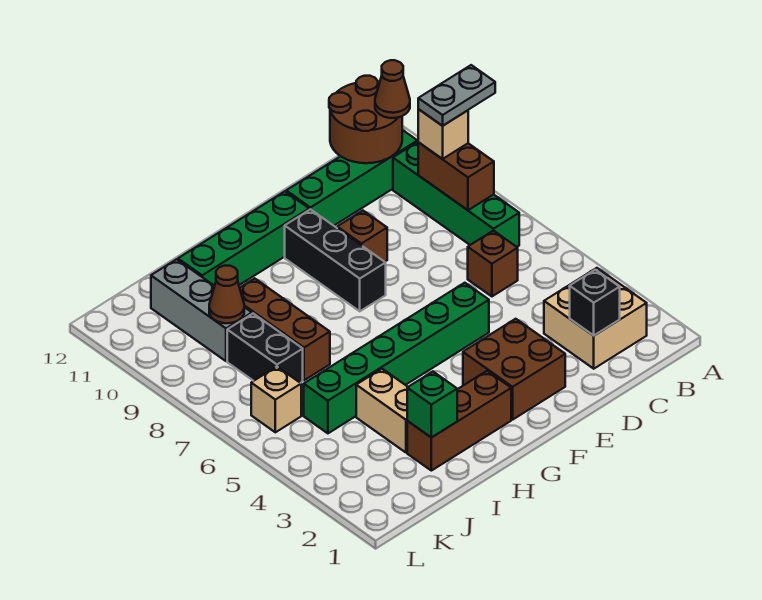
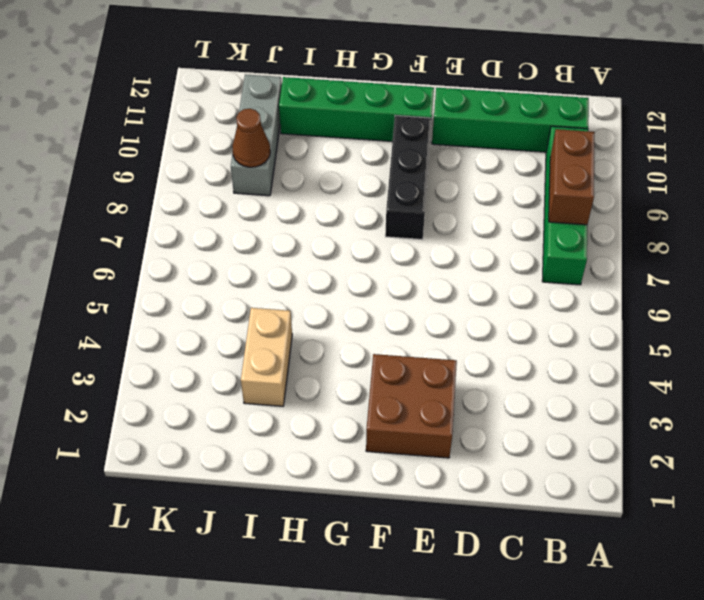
none -> tan 2x2 brick [544,268,647,369]
none -> brown 1x1 brick [468,231,518,296]
none -> green 1x6 brick [304,283,489,433]

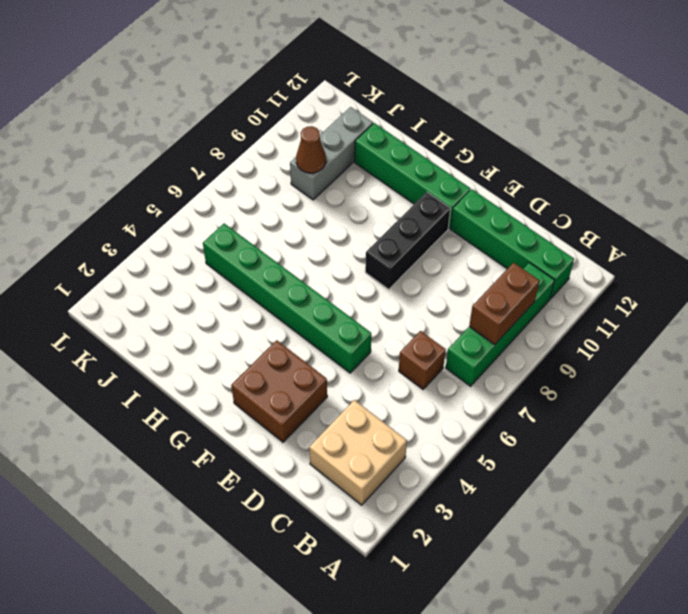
none -> brown 1x1 brick [337,211,387,262]
none -> brown 1x3 brick [407,371,511,471]
none -> tan 1x2 brick [356,369,407,452]

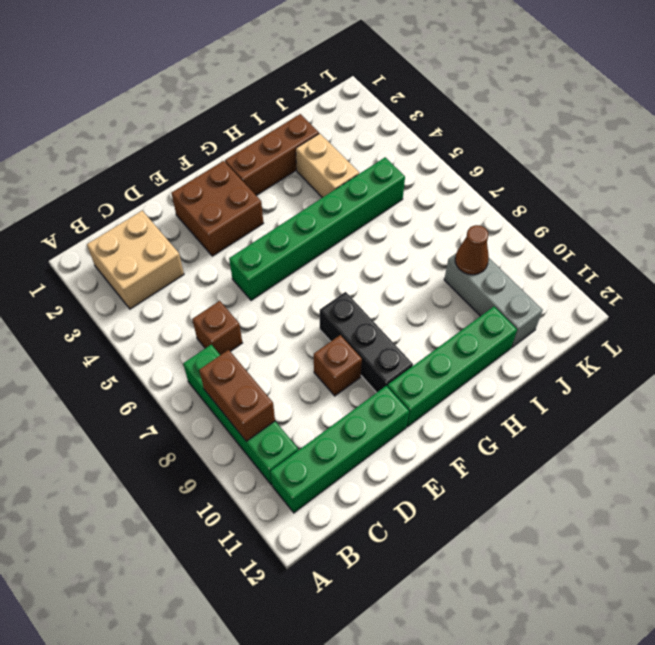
none -> brown 1x3 brick [240,278,330,380]
none -> black 1x2 brick [227,314,303,383]
none -> tan 1x1 brick [251,367,301,432]

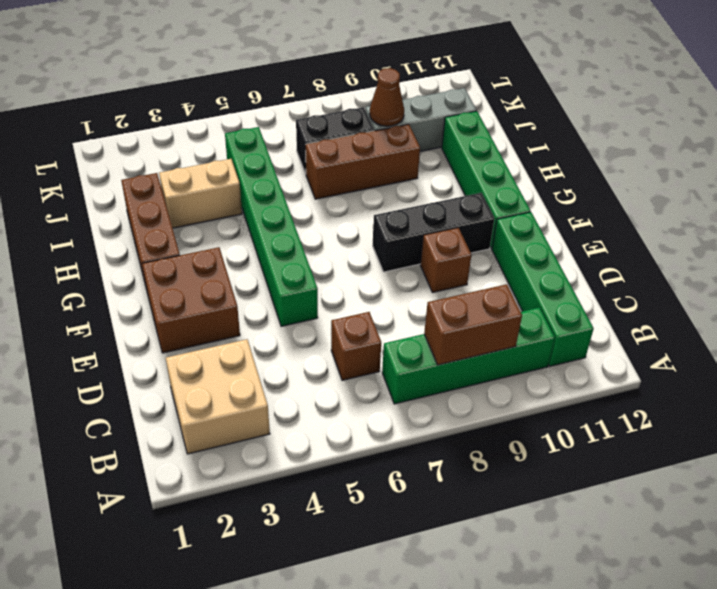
none -> tan 1x1 brick [251,367,301,432]
none -> brown 2x2 round brick [329,76,402,163]
none -> black 1x1 brick [570,270,620,336]

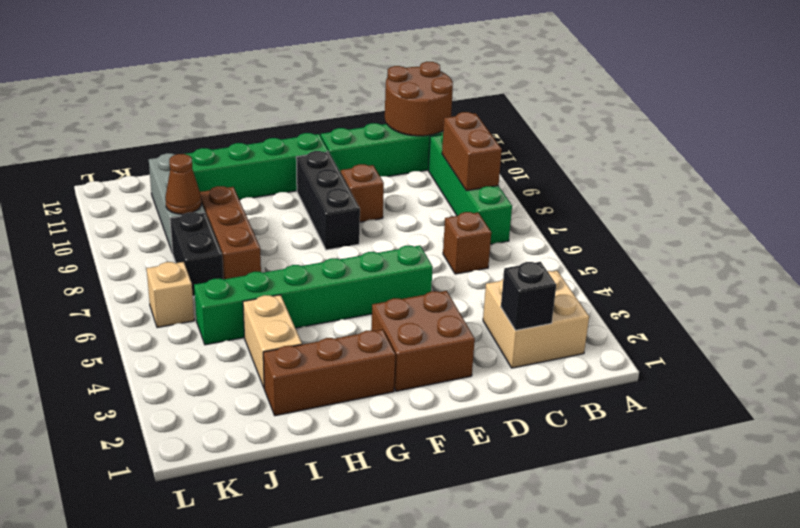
none -> green 1x1 brick [407,372,457,438]
none -> tan 1x1 brick [418,109,468,159]
none -> brown 1x1 cone [375,60,410,118]

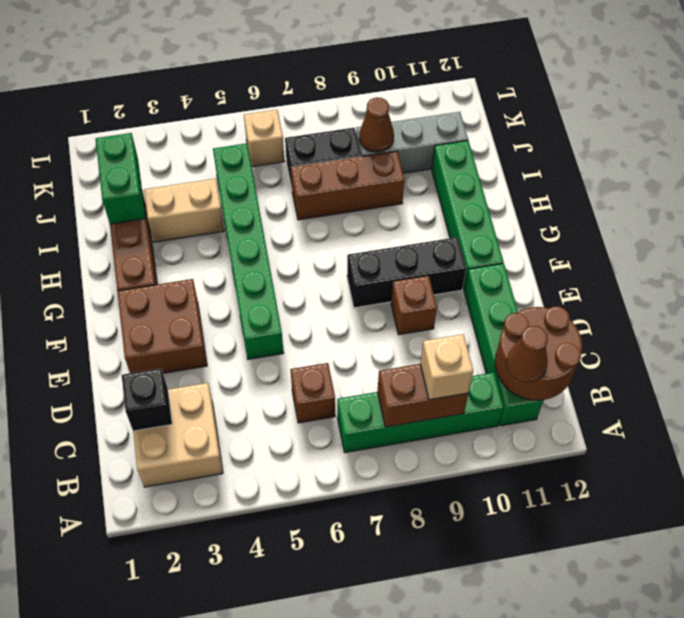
green 1x2 brick [96,133,146,224] -> green 1x1 brick [407,372,457,438]
none -> grey 1x2 plate [418,65,495,126]

